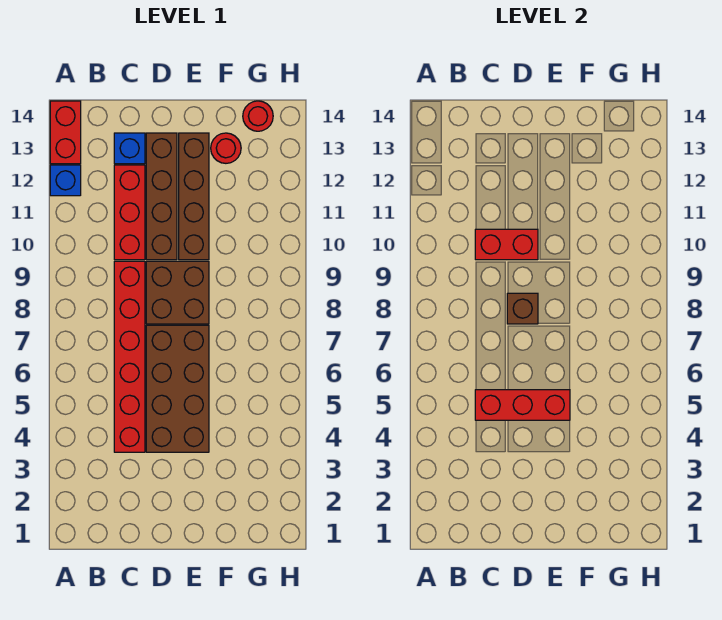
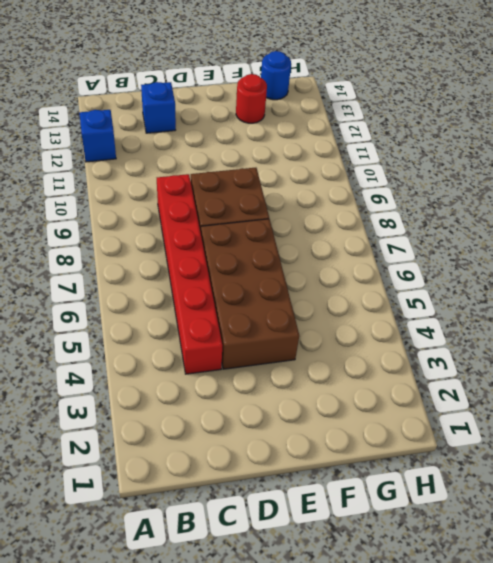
blue 1x1 round brick [261,51,291,100] -> red 1x1 round brick [243,101,273,131]
none -> red 1x2 brick [50,101,81,164]
none -> red 1x3 brick [114,165,145,260]
none -> brown 1x4 brick [146,133,177,260]

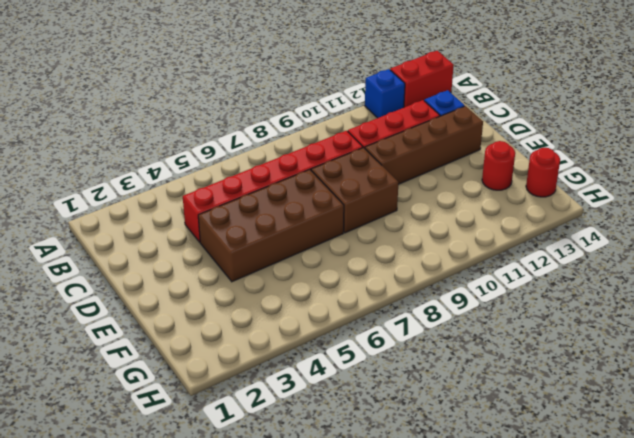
none -> brown 1x4 brick [179,133,209,260]
none -> red 1x3 brick [475,390,570,420]
none -> red 1x2 brick [475,229,538,260]

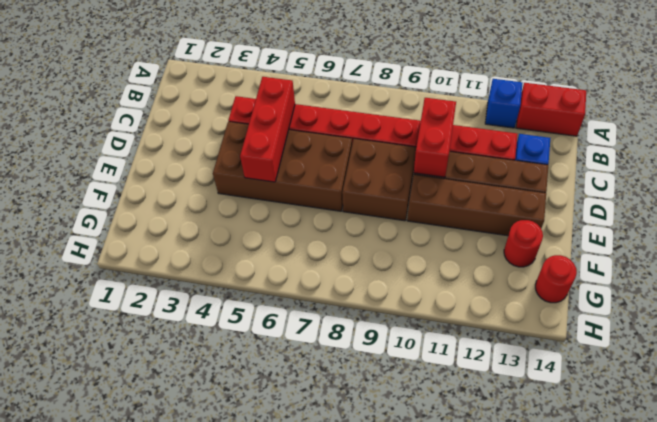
none -> brown 1x1 brick [507,293,538,324]

